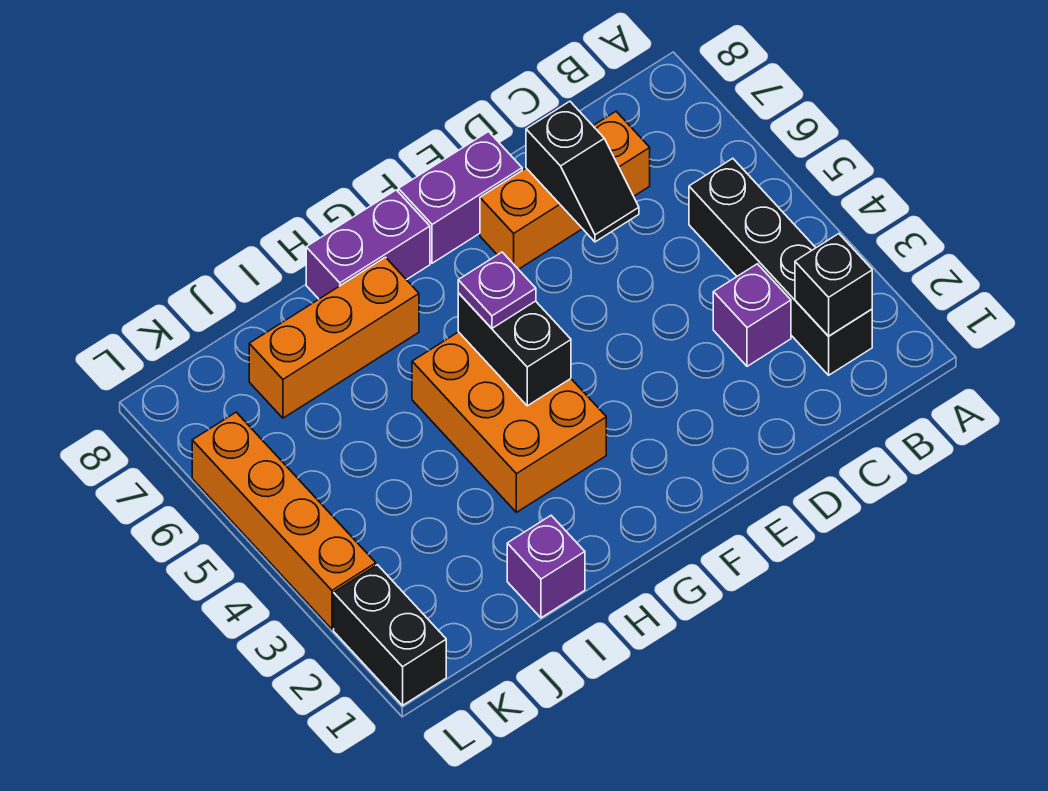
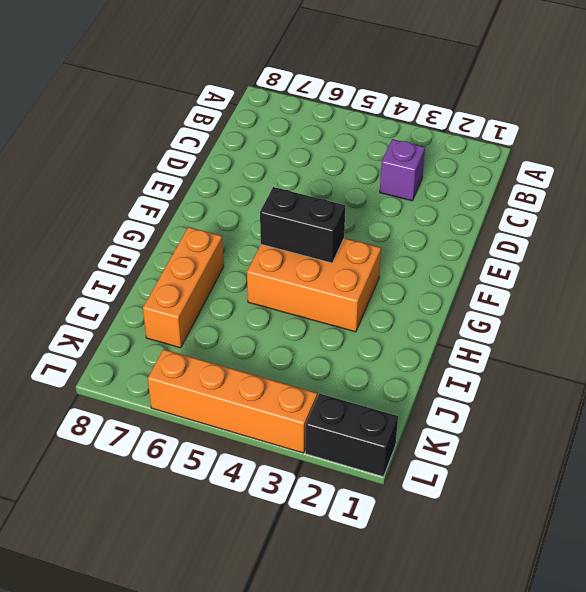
none -> black 1x4 brick [689,158,872,375]
none -> orange 1x3 brick [480,112,650,269]
none -> purple 1x2 brick [398,132,522,263]

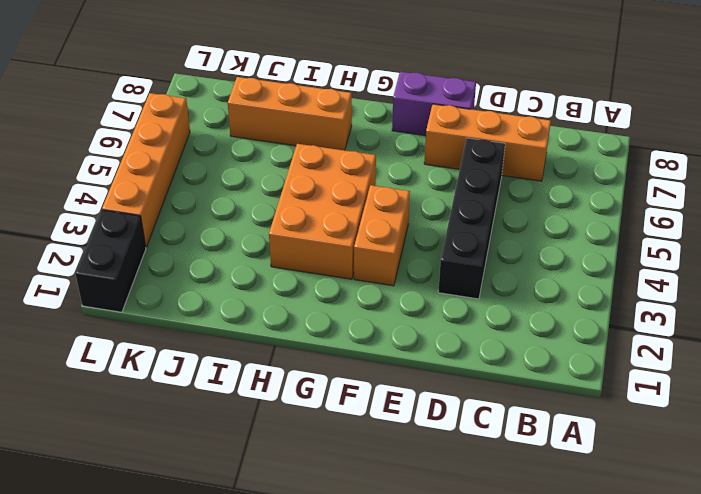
black 1x4 brick [438,138,505,299] -> black 1x4 brick moved to [689,158,872,375]
orange 1x2 brick [354,185,410,286] -> none
none -> purple 1x1 brick [713,264,791,366]
none -> purple 1x2 brick [306,190,430,299]
none -> purple 1x1 brick [507,516,585,618]

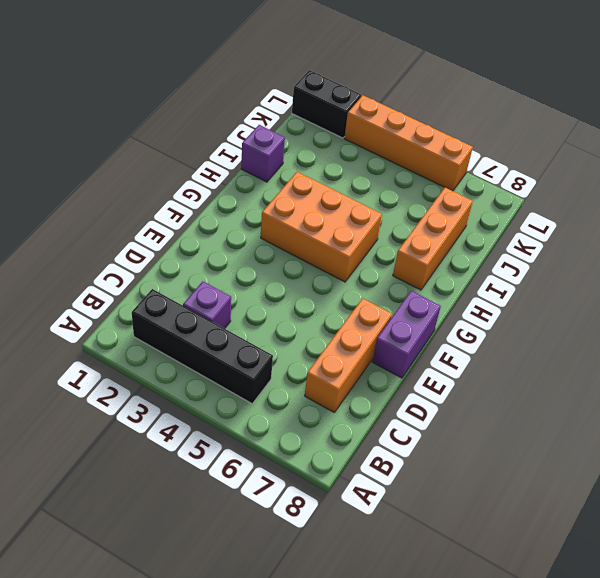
none -> purple 1x2 brick [306,190,430,299]
none -> black 1x1 brick [795,234,872,336]
none -> black 1x2 slope [526,101,639,242]

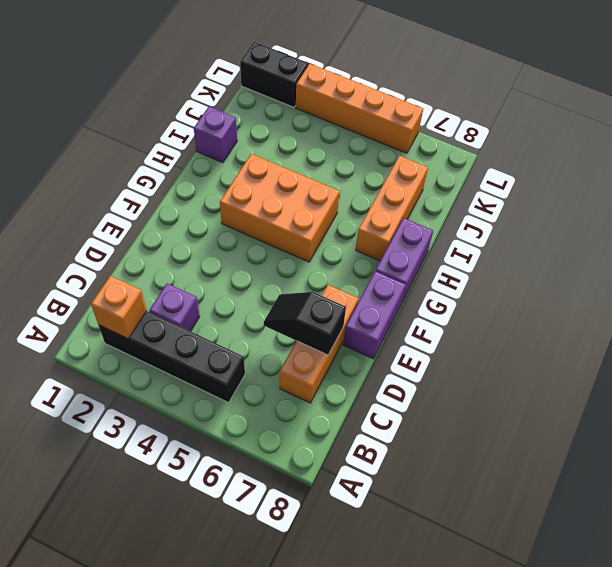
orange 1x1 brick [91,276,147,339] -> black 1x1 brick [795,234,872,336]
none -> black 1x2 brick [458,293,571,406]
none -> purple 1x1 plate [458,252,536,328]

